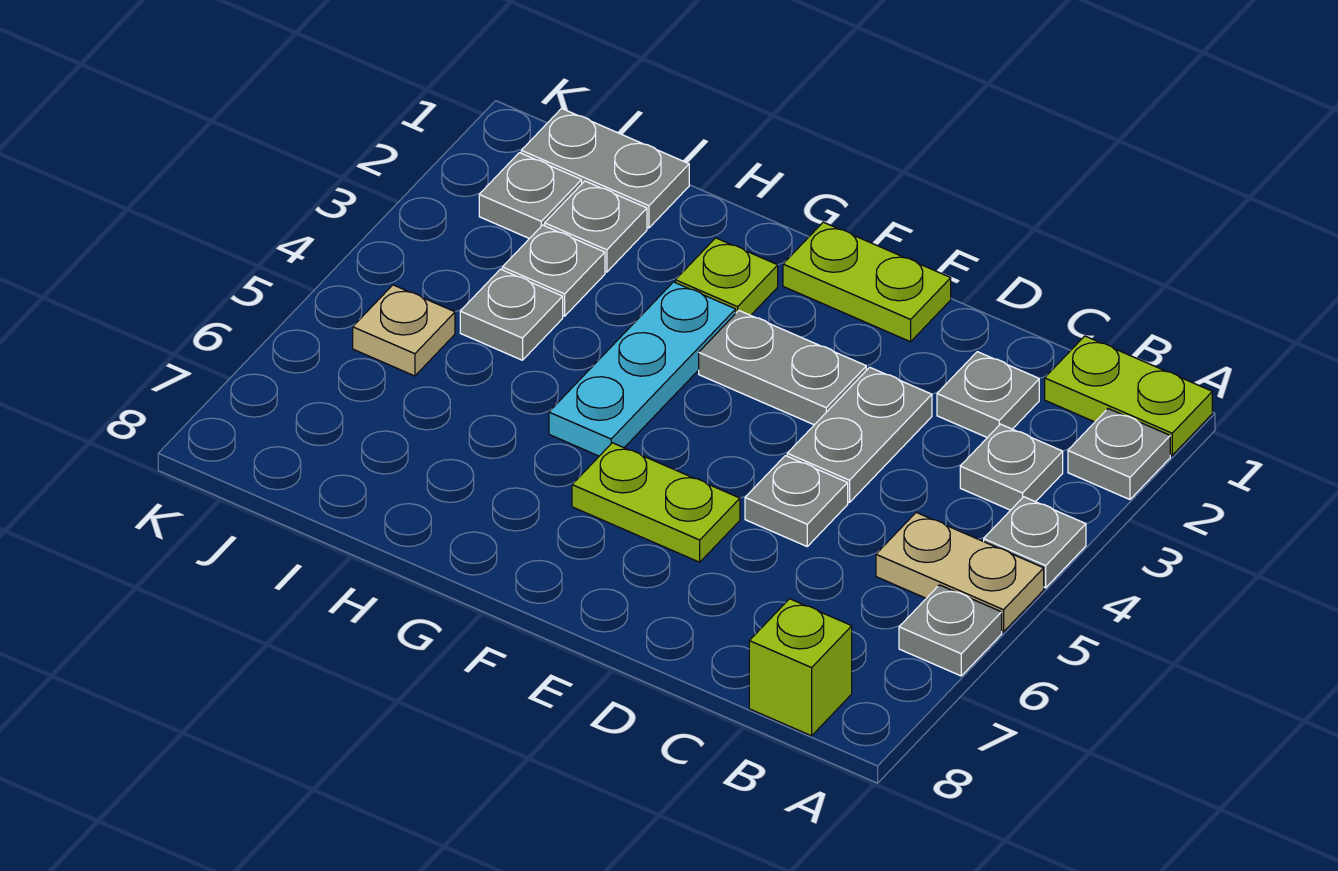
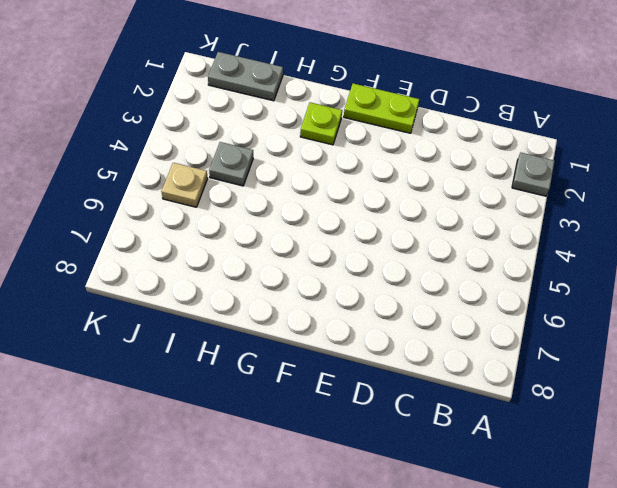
none -> lime 1x2 plate [1045,336,1212,455]
none -> grey 1x1 plate [984,497,1086,588]
none -> tan 1x2 plate [876,512,1044,632]

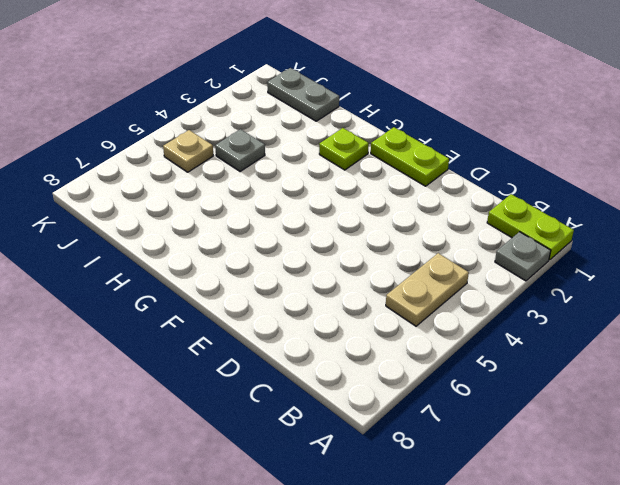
tan 1x2 plate [386,253,469,326] -> tan 1x2 plate turned to [876,512,1044,632]
none -> grey 1x1 plate [984,497,1086,588]
none -> grey 1x1 plate [899,585,1002,676]
none -> grey 1x1 plate [960,424,1063,510]

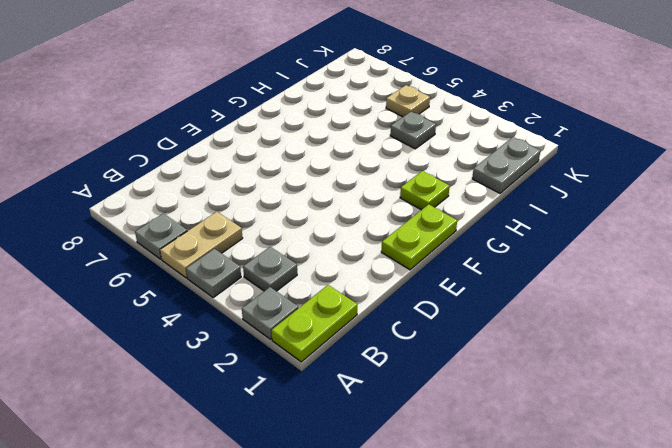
none -> lime 1x1 brick [749,599,852,736]
none -> grey 1x1 plate [937,352,1039,438]
none -> grey 1x2 plate [787,367,932,503]

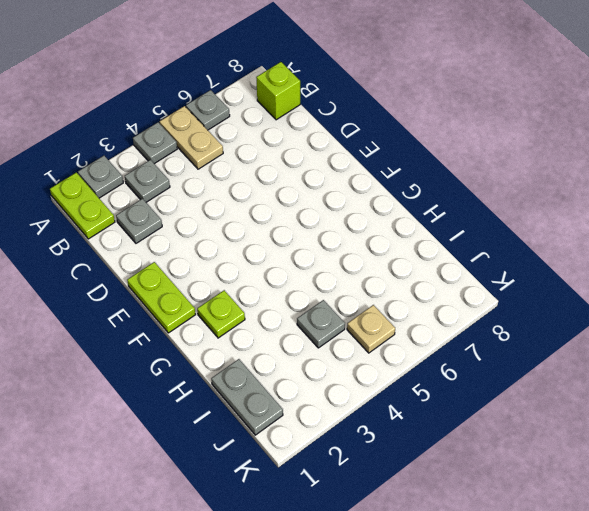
none -> grey 1x2 plate [787,367,932,503]
none -> grey 1x1 plate [745,456,848,546]
none -> grey 1x2 plate [699,311,866,425]

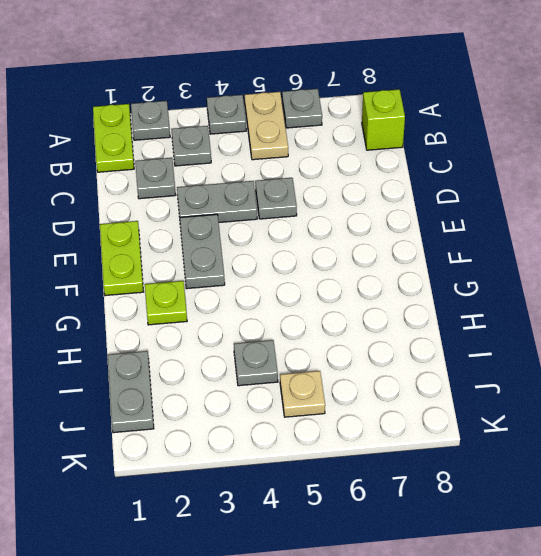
none -> lime 1x2 plate [572,443,740,562]
none -> cyan 1x3 plate [549,282,736,456]
none -> grey 1x1 plate [545,181,647,272]

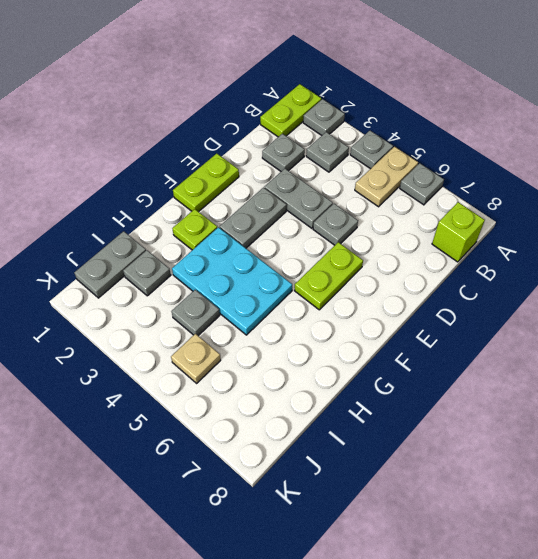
cyan 2x3 plate [172,227,292,335] -> cyan 1x3 plate [549,282,736,456]
none -> grey 1x1 plate [502,225,605,316]
none -> grey 1x1 plate [479,153,582,239]

